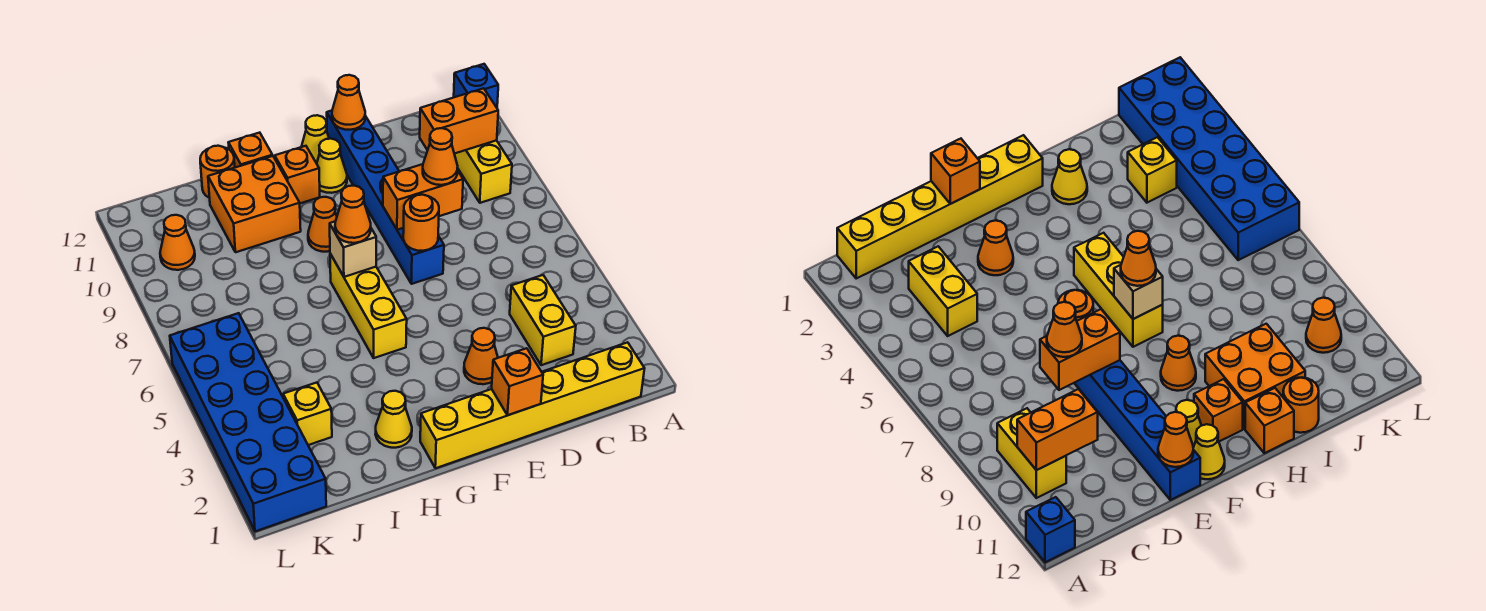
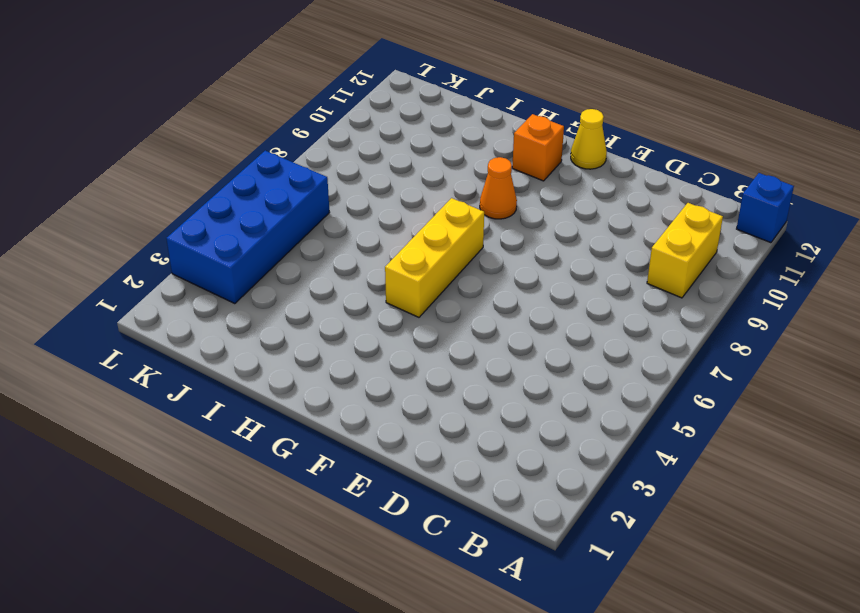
blue 2x4 brick [166,151,330,304] -> blue 2x6 brick [170,313,326,531]
none -> yellow 1x6 brick [420,342,645,468]
none -> yellow 1x2 brick [510,275,576,365]
none -> orange 1x1 cone [464,328,498,384]

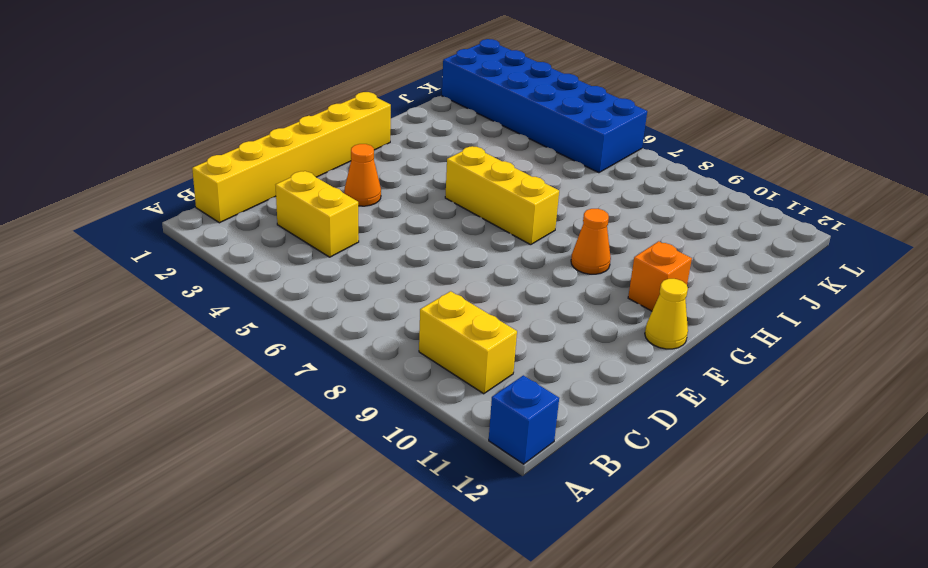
none -> blue 1x6 brick [327,111,444,284]
none -> yellow 1x1 cone [317,139,347,193]
none -> yellow 1x1 cone [375,391,412,448]

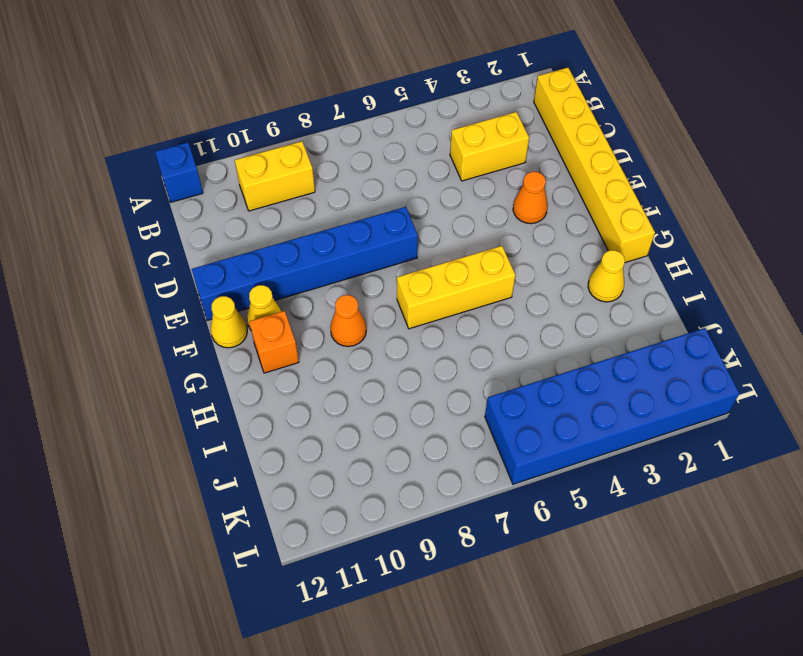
none -> orange 2x2 brick [208,156,301,252]
none -> orange 1x1 brick [228,133,273,168]
none -> orange 1x1 round brick [200,146,235,198]

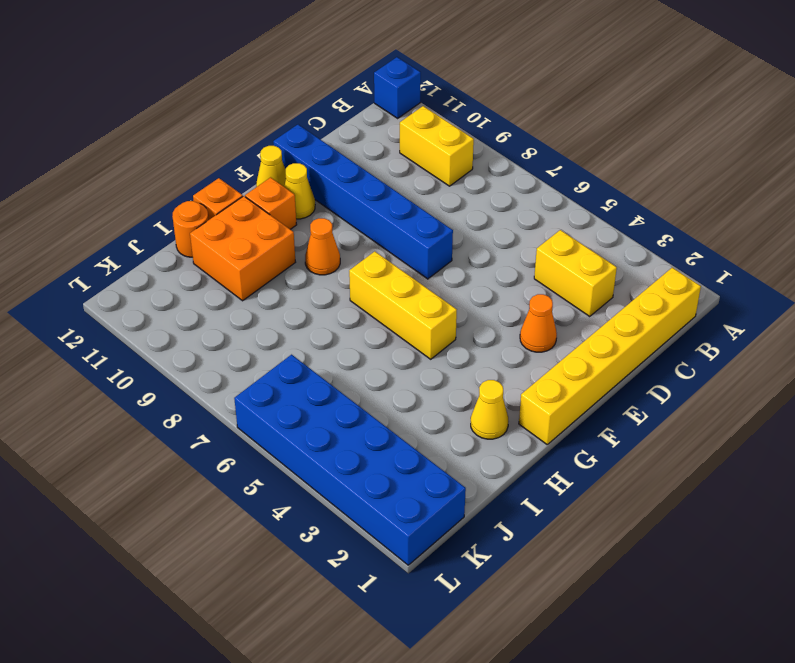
none -> yellow 1x1 brick [283,383,332,445]
none -> orange 1x1 cone [160,215,195,270]
none -> orange 1x2 brick [420,88,498,154]

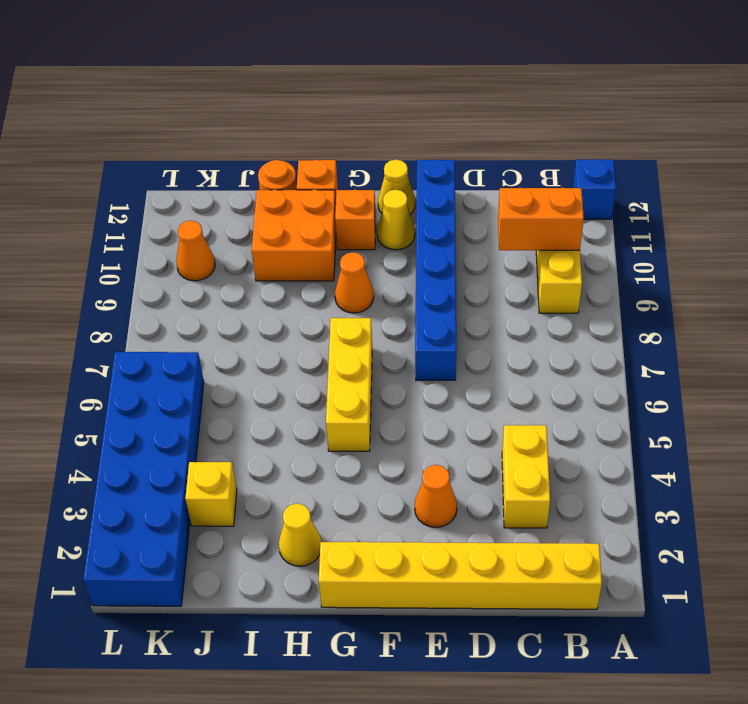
none -> orange 1x2 brick [383,164,463,230]
none -> orange 1x1 brick [492,348,543,415]
none -> orange 1x1 round brick [403,195,439,251]

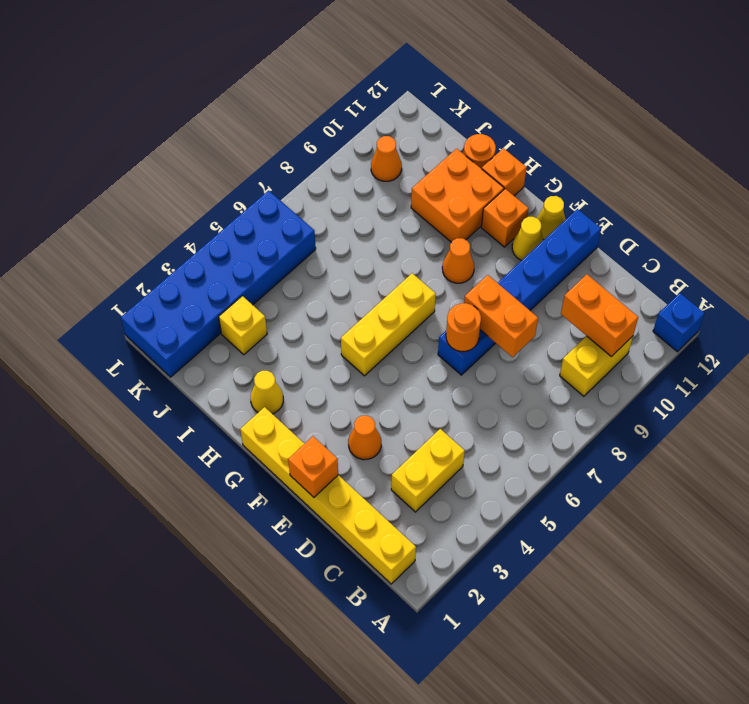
none -> orange 1x1 cone [332,75,365,130]
none -> tan 1x1 brick [330,222,376,277]
none -> orange 1x1 cone [423,128,458,185]

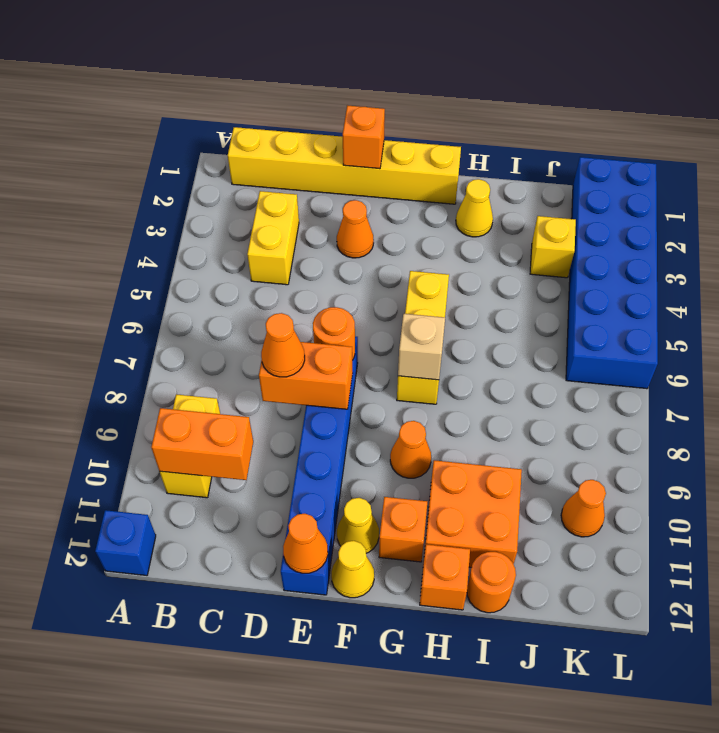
none -> orange 1x1 cone [335,185,371,243]

